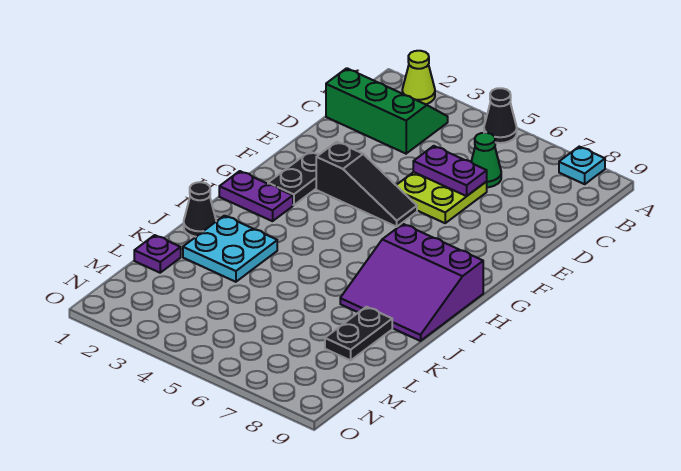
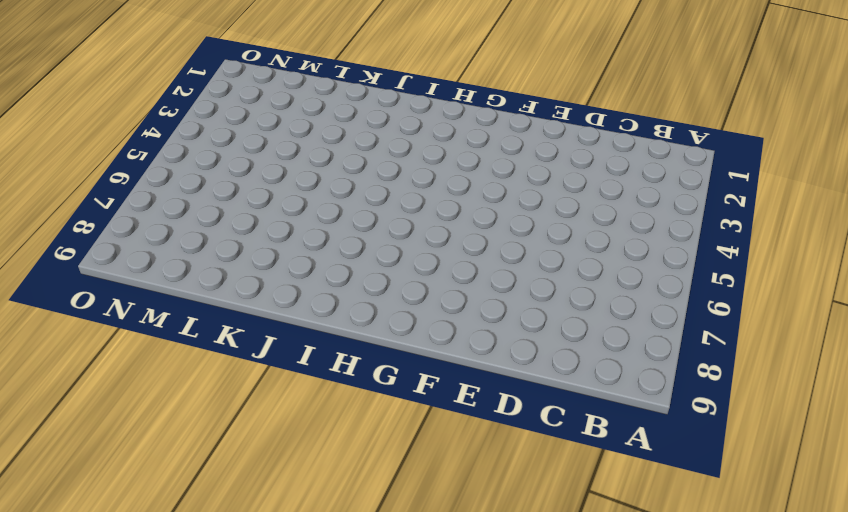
none -> lime 1x1 cone [402,51,435,104]
none -> black 1x1 cone [484,88,517,143]
none -> cyan 1x1 plate [559,147,605,184]

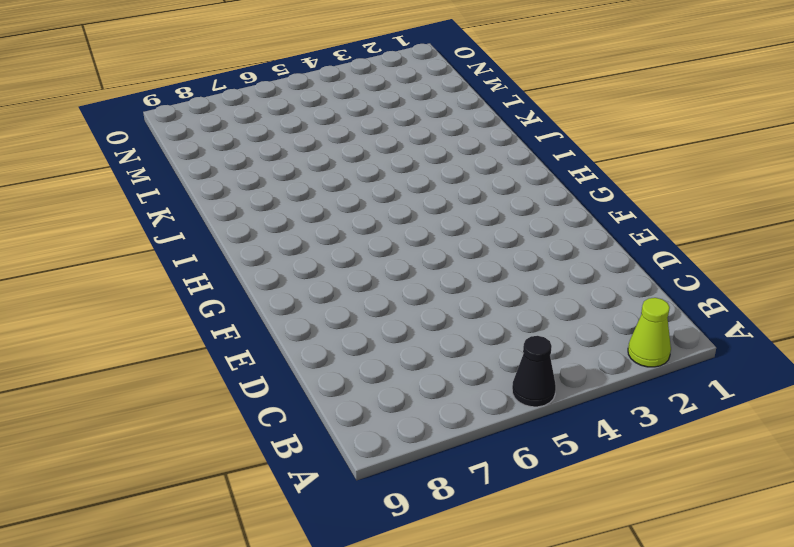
none -> cyan 1x1 plate [559,147,605,184]
none -> green 2x3 slope [326,68,448,154]
none -> green 1x1 cone [471,133,501,187]

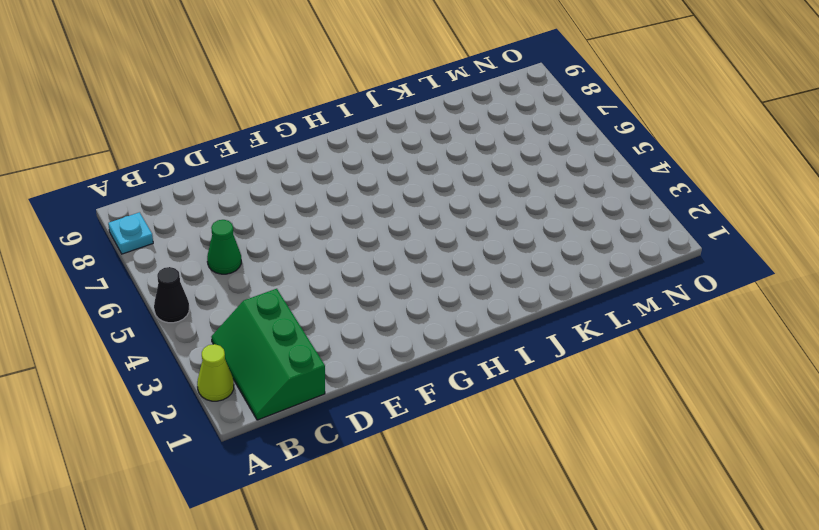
none -> lime 2x2 plate [396,172,487,223]
none -> black 1x2 plate [268,152,319,205]
none -> black 1x3 slope [316,142,417,227]

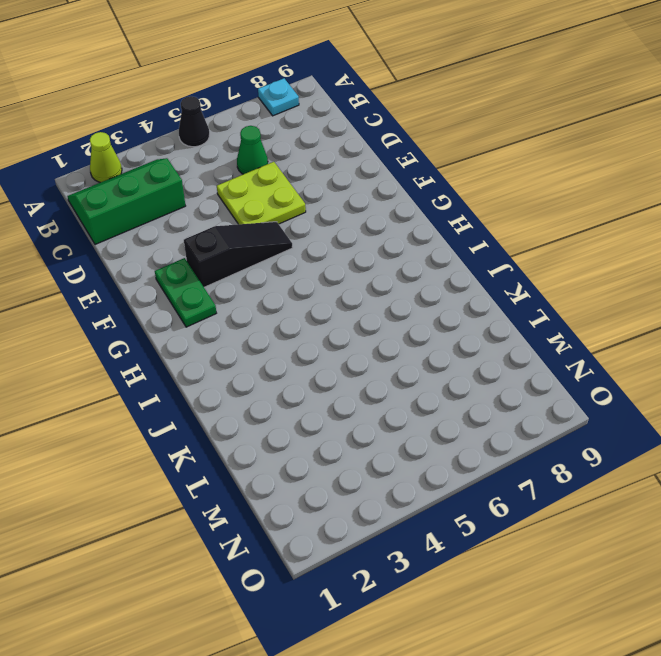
green 1x2 plate [155,258,216,327] -> black 1x2 plate [268,152,319,205]
none -> purple 1x2 plate [219,171,293,221]
none -> purple 3x3 slope [340,224,483,341]
none -> black 1x1 cone [184,182,216,237]

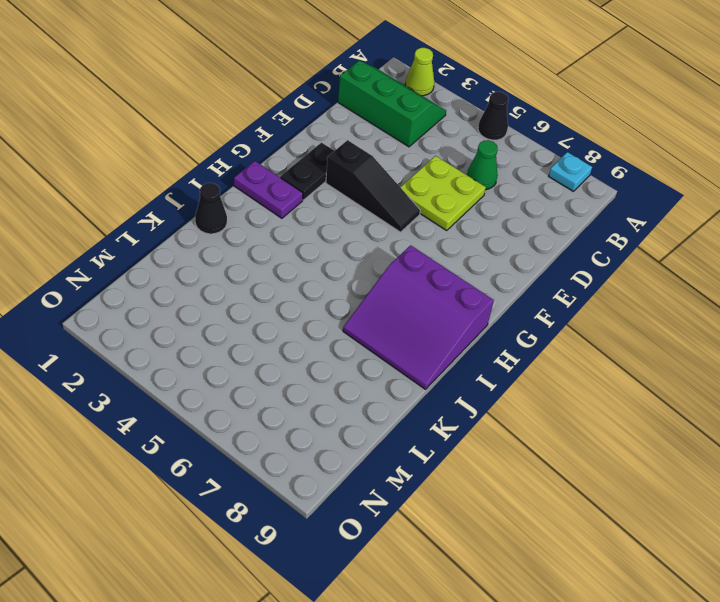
none -> cyan 2x2 plate [183,216,277,282]
none -> black 1x2 plate [325,307,392,360]
none -> purple 1x1 plate [134,235,181,273]

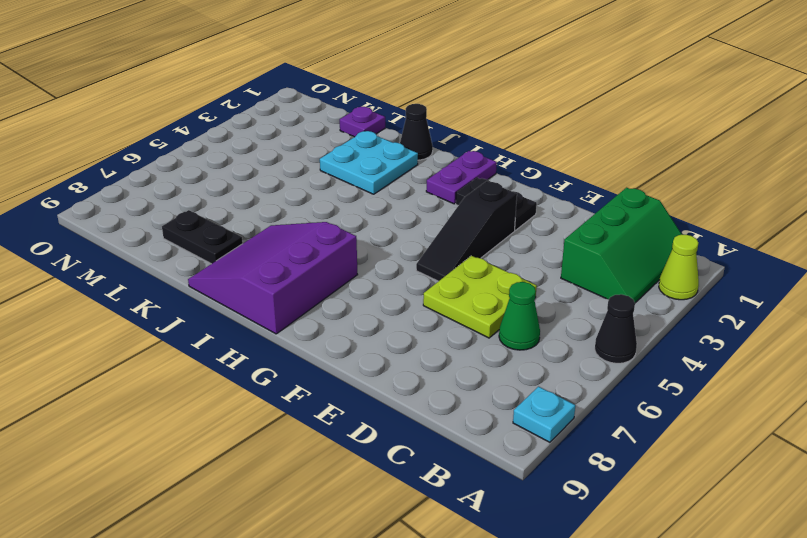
none -> purple 1x2 plate [413,146,487,196]

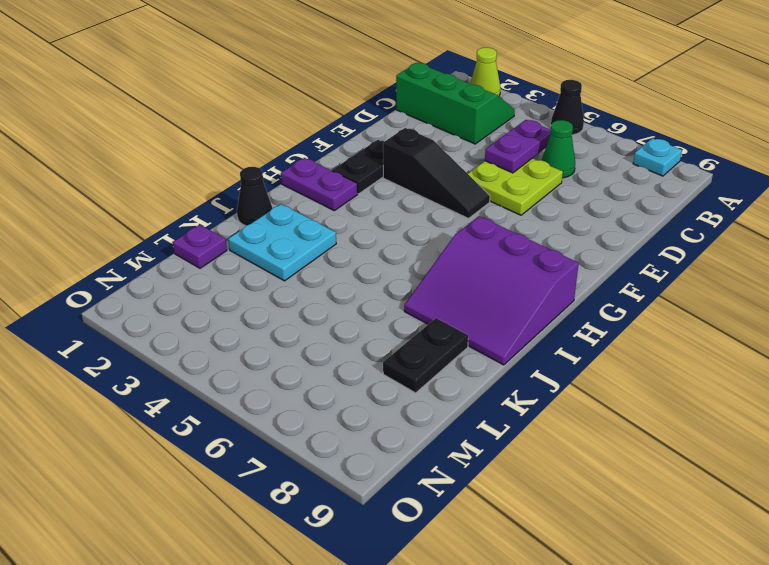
purple 1x2 plate [485,120,551,173] -> purple 1x2 plate turned to [413,146,487,196]

